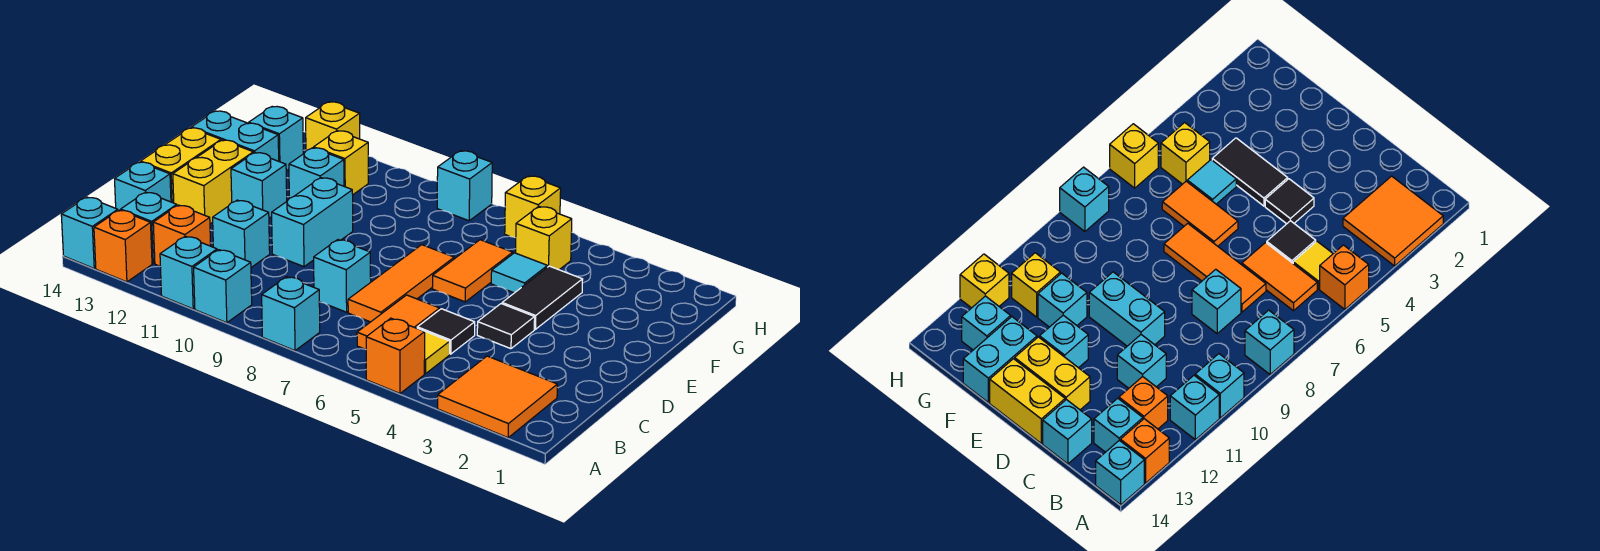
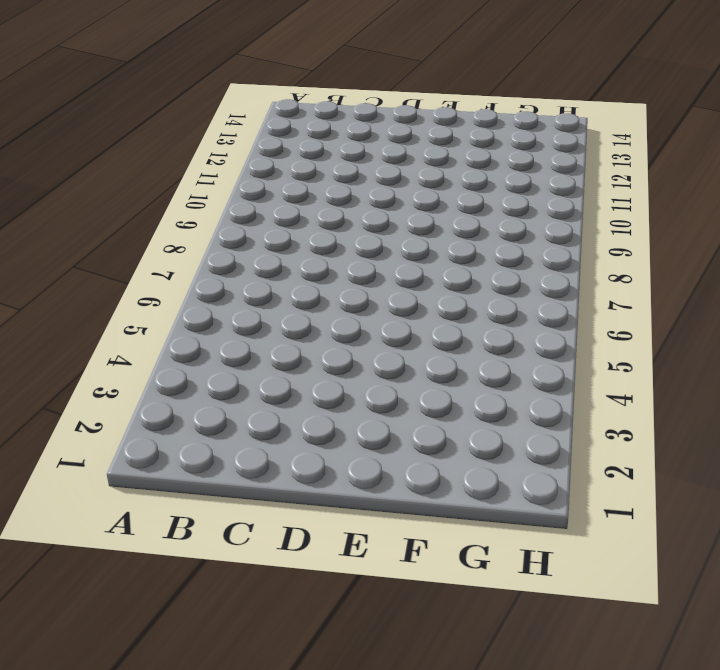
none -> orange 2x2 tile [438,356,557,438]
none -> orange 1x1 brick [366,318,425,393]
none -> cyan 1x1 brick [262,277,320,351]
none -> cyan 1x1 brick [194,250,252,323]

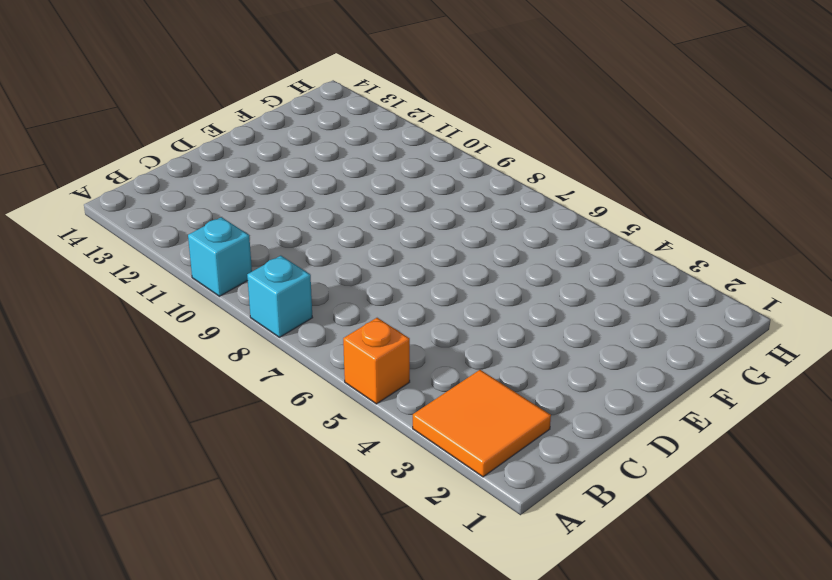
none -> cyan 1x1 brick [160,236,217,309]
none -> orange 1x1 brick [94,210,152,282]
none -> cyan 1x1 brick [61,197,118,268]
none -> yellow 1x1 tile [417,328,450,374]

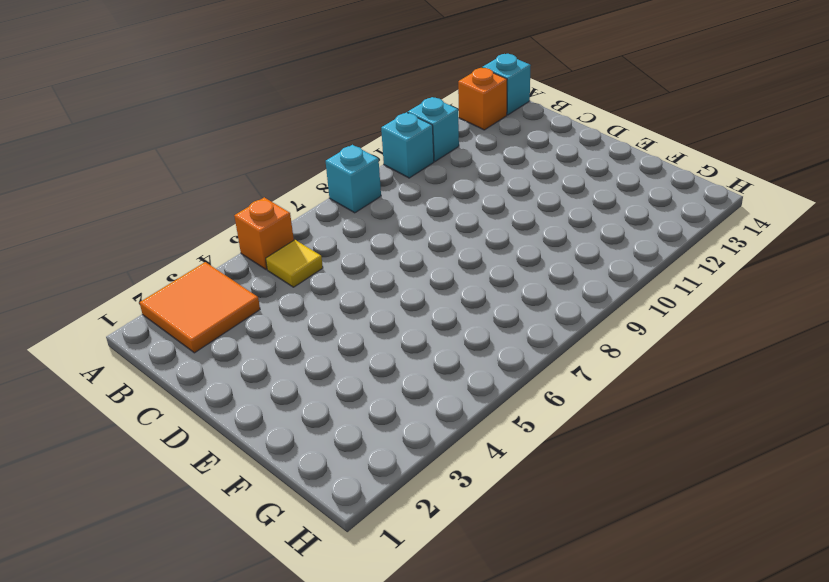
none -> orange 1x2 tile [357,295,440,349]
none -> orange 1x1 brick [153,205,211,266]
none -> cyan 1x1 brick [121,192,177,263]
none -> black 1x1 tile [417,309,475,354]

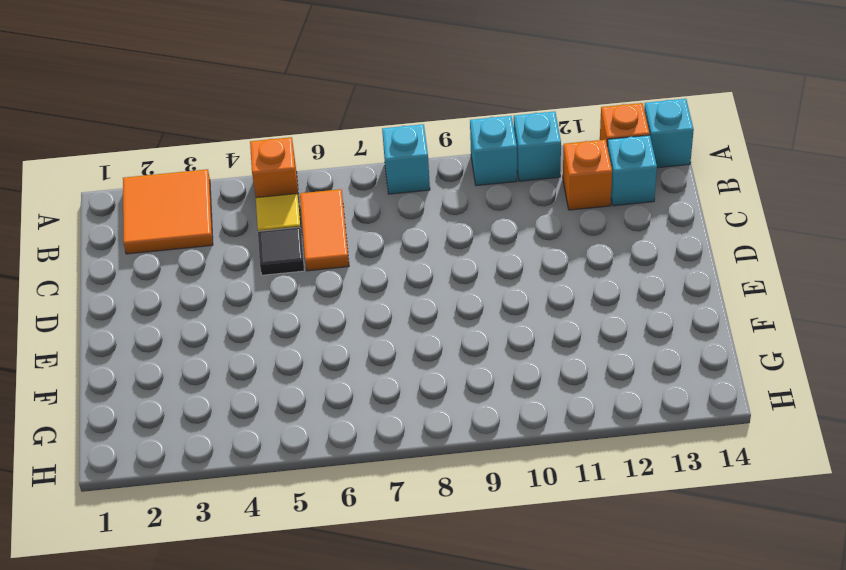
none -> orange 1x3 tile [348,245,454,322]
none -> cyan 1x1 brick [314,240,371,312]
none -> cyan 1x1 brick [213,200,270,267]
none -> cyan 1x1 brick [115,162,171,210]

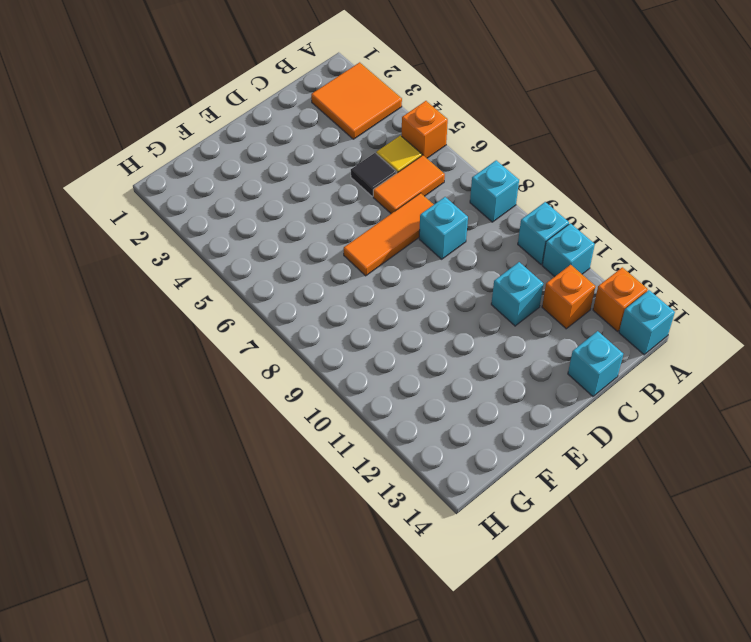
none -> cyan 1x1 brick [121,192,177,263]
none -> black 1x1 tile [477,304,535,349]
none -> cyan 1x2 brick [272,178,353,267]
none -> yellow 1x2 brick [173,140,253,224]

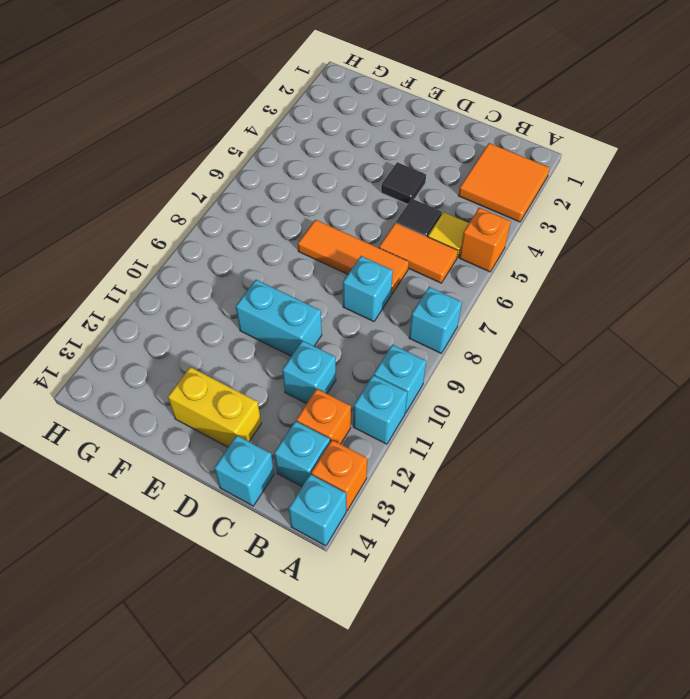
none -> yellow 1x2 brick [141,128,221,203]
none -> black 1x2 tile [502,266,583,329]
none -> orange 1x2 tile [432,240,513,302]
none -> cyan 1x1 brick [231,153,287,218]

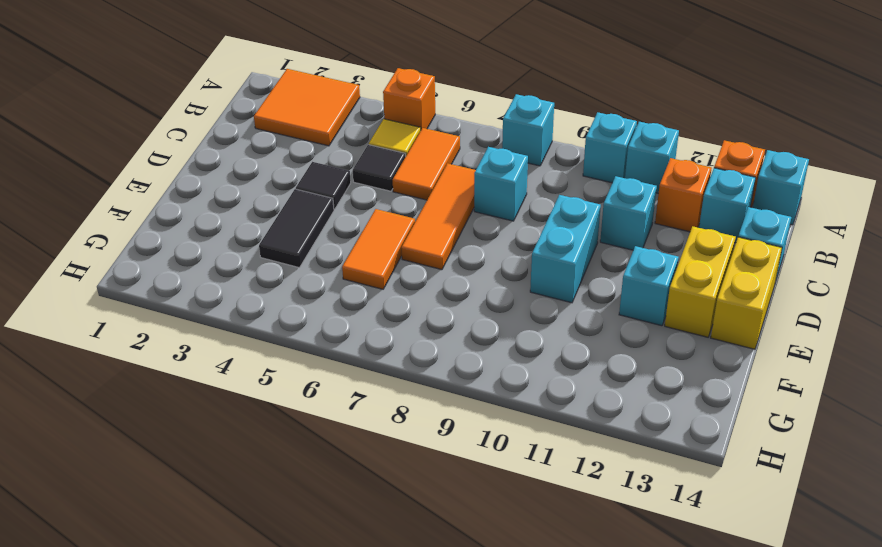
none -> cyan 1x1 tile [491,253,547,293]
none -> cyan 1x1 brick [289,148,344,198]
none -> cyan 1x2 brick [192,111,279,161]
none -> yellow 1x1 brick [516,206,572,270]

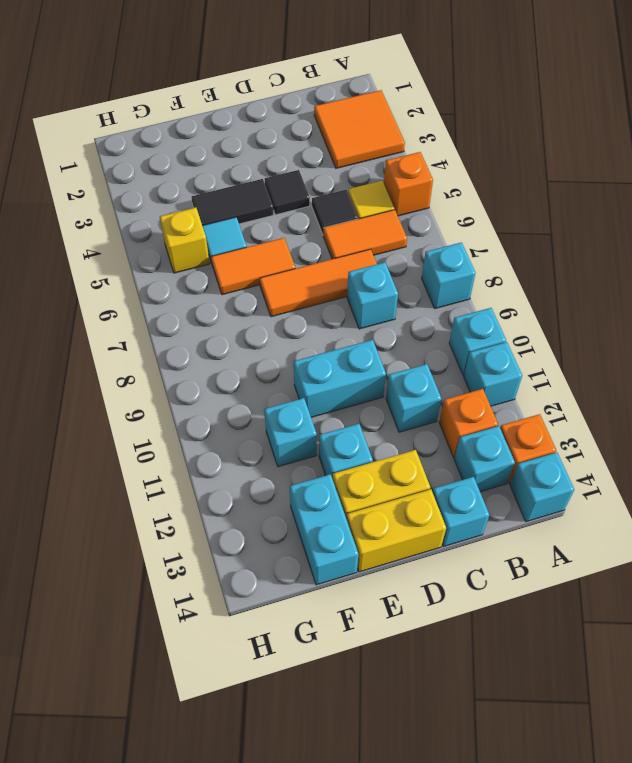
none -> yellow 1x1 brick [314,131,368,194]
none -> cyan 1x1 brick [249,106,303,171]
none -> yellow 1x1 brick [505,176,561,238]
none -> cyan 1x1 brick [437,151,492,221]

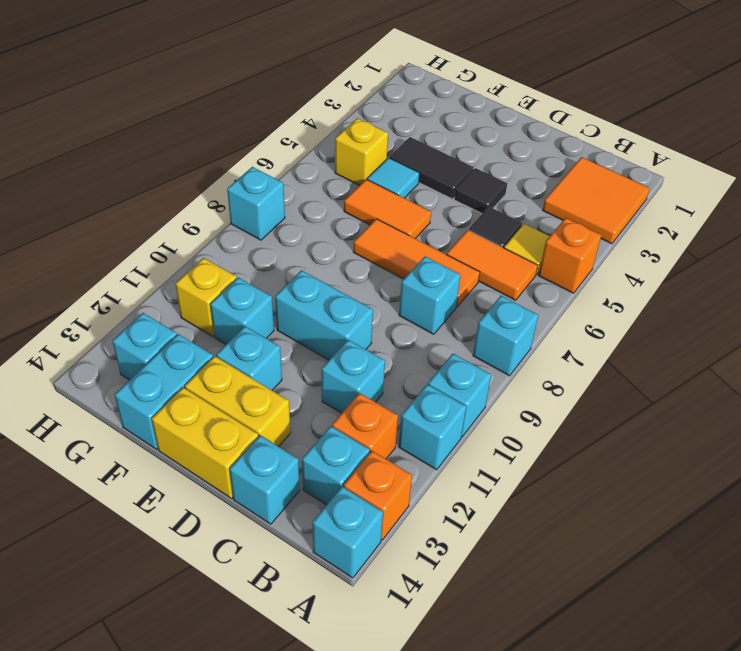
none -> yellow 1x1 brick [505,176,561,238]
none -> yellow 1x1 brick [306,102,360,150]

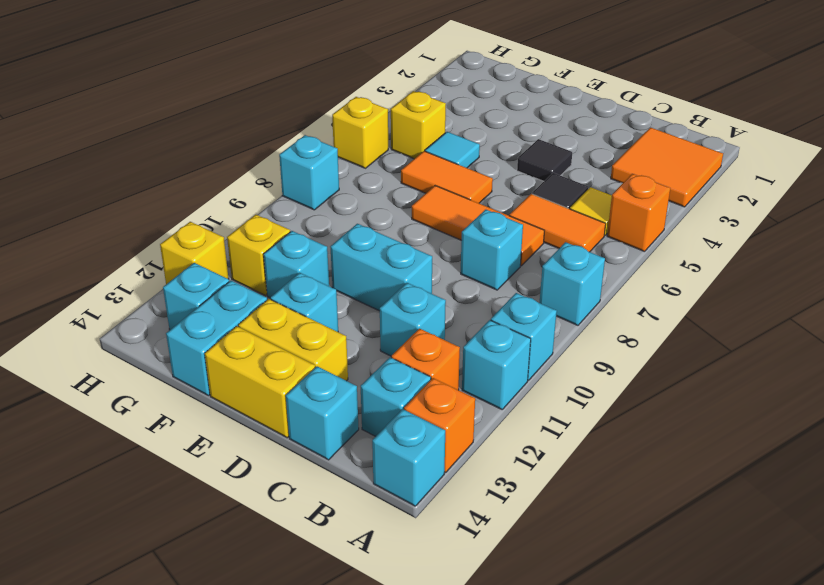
none -> black 1x2 tile [502,266,583,329]

